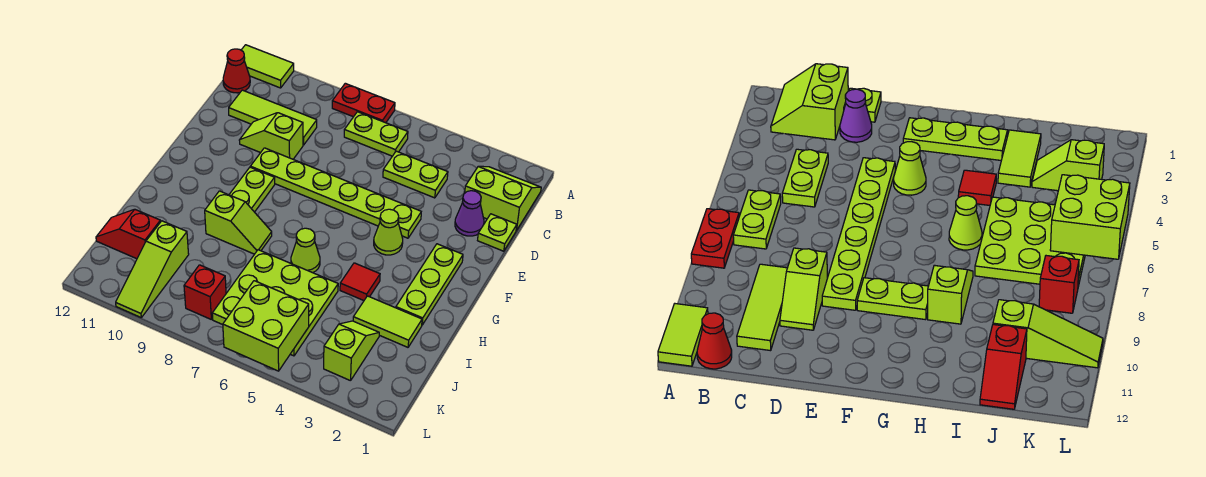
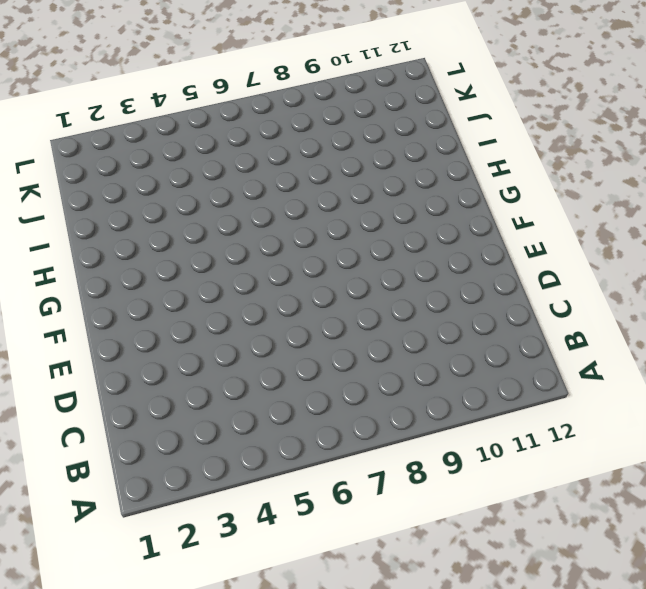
none -> red 1x2 plate [332,83,395,123]
none -> lime 1x2 tile [241,45,294,88]
none -> lime 2x2 slope [465,166,541,231]

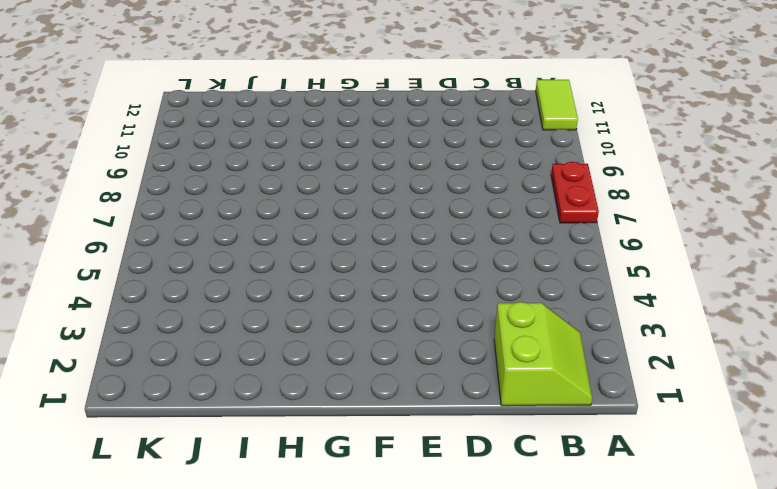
none -> lime 1x2 plate [344,112,408,156]
none -> red 1x1 cone [223,49,250,93]
none -> lime 1x2 plate [383,151,448,198]

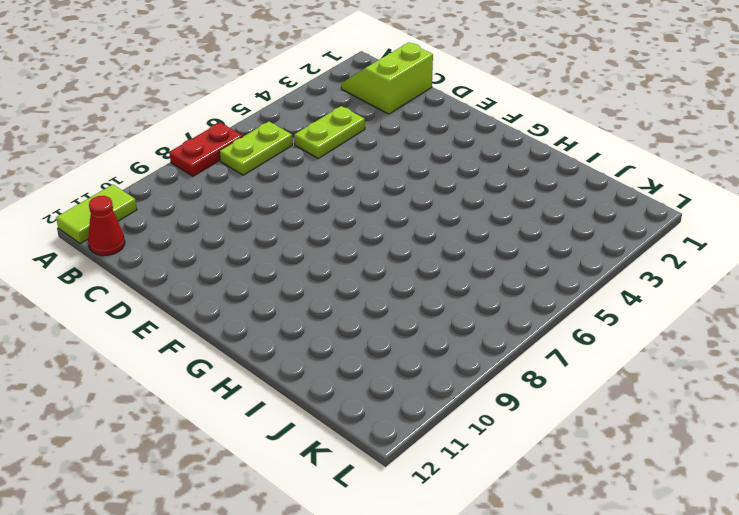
none -> lime 1x3 tile [229,90,317,145]
none -> lime 1x1 plate [478,214,517,251]
none -> purple 1x1 cone [455,191,484,236]

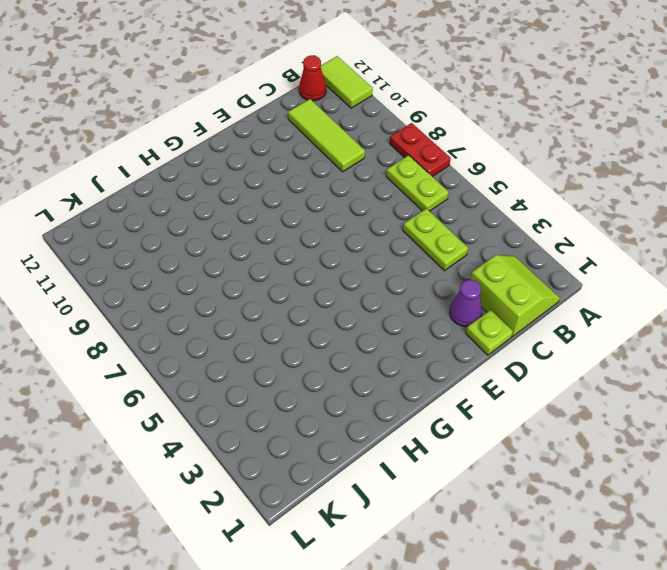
none -> lime 1x2 slope [239,113,303,159]
none -> lime 1x6 plate [250,148,421,238]
none -> lime 1x3 plate [396,244,463,325]

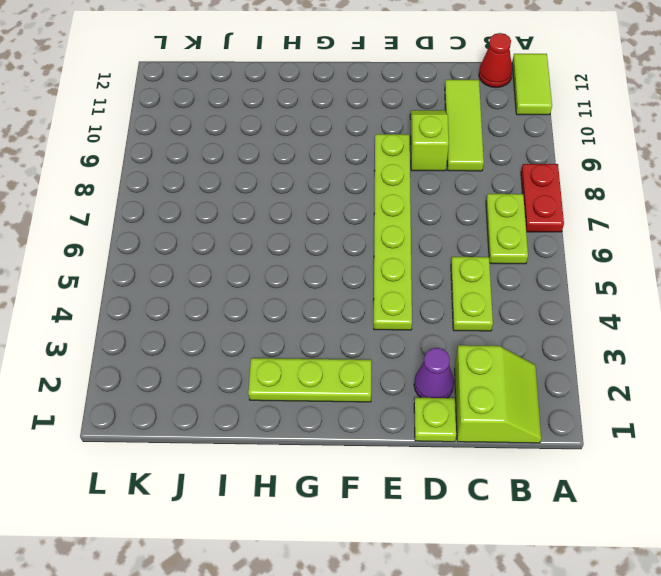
none -> lime 1x1 cone [374,209,403,255]
none -> lime 1x2 plate [229,167,275,212]
none -> red 1x1 tile [340,263,380,301]

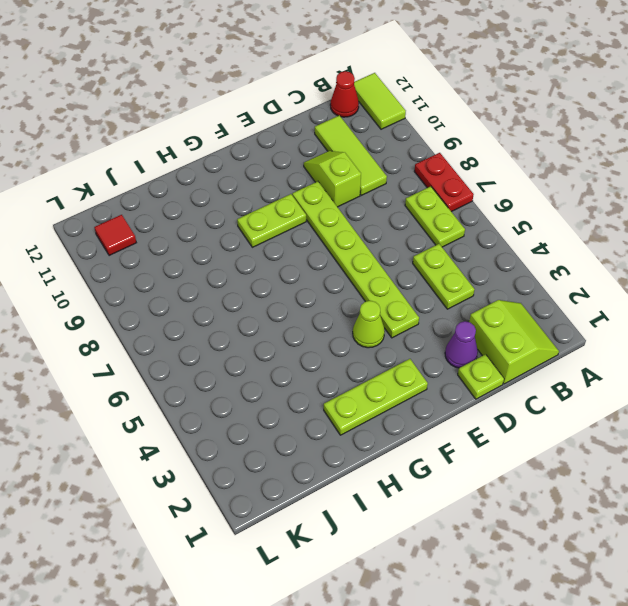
red 1x1 tile [94,215,136,256] -> red 1x1 tile moved to [340,263,380,301]
none -> lime 1x1 cone [291,228,320,273]
none -> lime 1x2 slope [205,191,272,254]
none -> lime 1x2 tile [353,296,422,347]

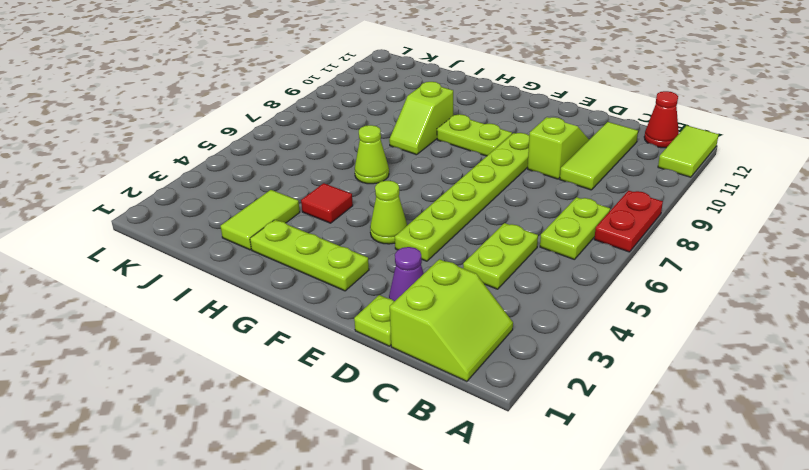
none -> lime 3x3 plate [212,250,338,356]
none -> lime 1x2 slope [324,321,379,381]
none -> lime 1x3 slope [116,221,189,317]

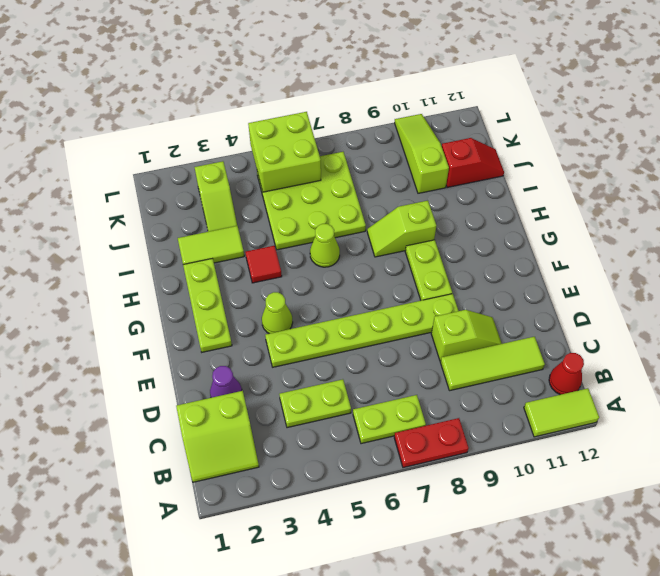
none -> lime 1x1 plate [478,214,517,251]
none -> red 1x1 brick [184,265,226,319]

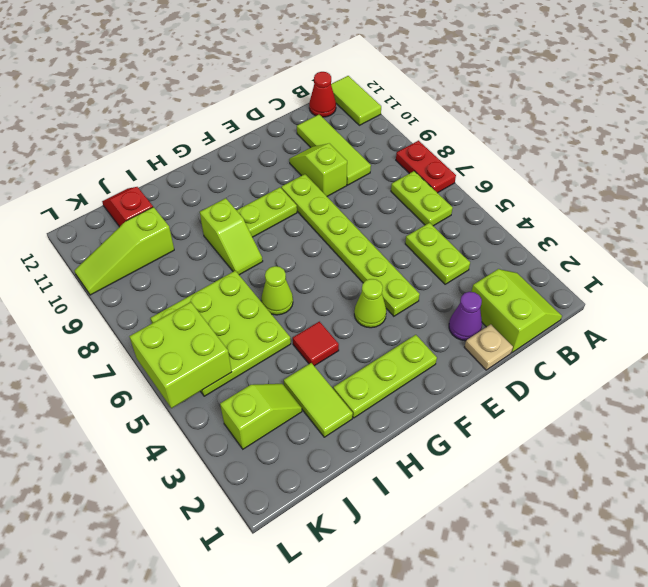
tan 1x1 plate [464,324,513,370] -> lime 1x1 plate [478,214,517,251]
none -> red 1x1 brick [184,265,226,319]

